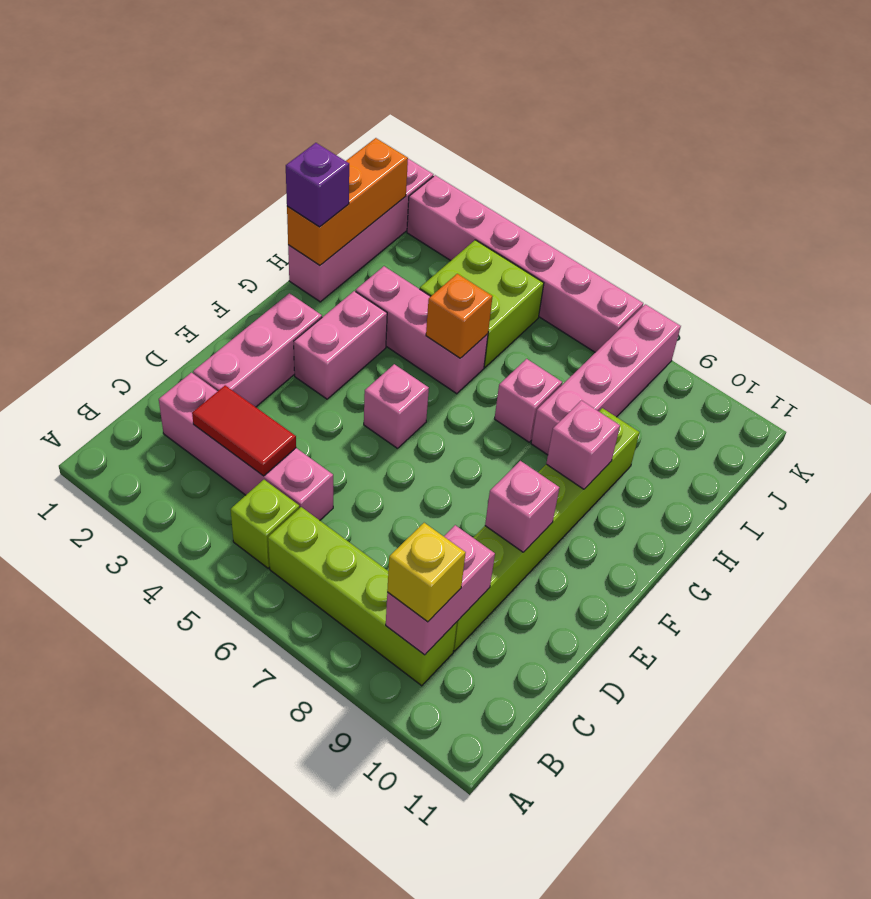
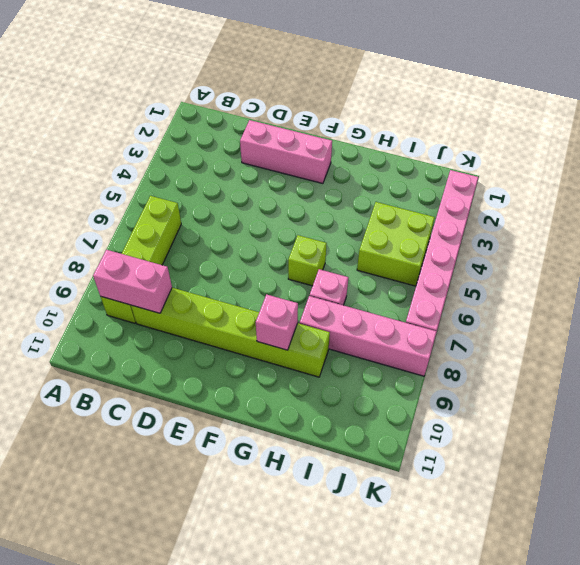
lime 1x1 brick [288,235,327,286] -> lime 1x1 brick moved to [230,480,299,568]
none -> pink 1x4 brick [159,373,333,520]
none -> pink 1x2 brick [294,291,387,399]
none -> pink 1x1 brick [364,364,429,448]

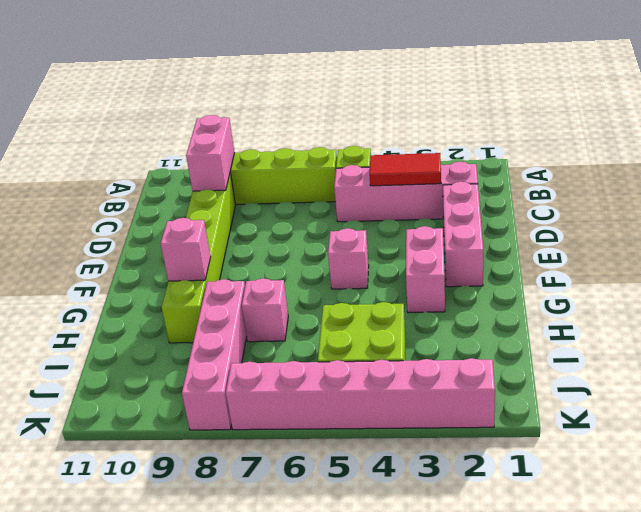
none -> pink 1x4 brick [288,159,433,302]
none -> pink 1x3 brick [356,266,488,394]
none -> pink 1x1 brick [485,461,559,552]

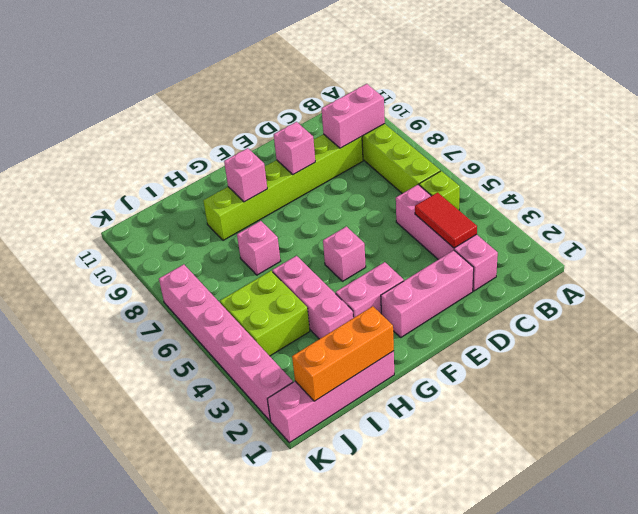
none -> pink 1x4 brick [531,304,681,455]
none -> orange 1x1 brick [426,274,493,358]
none -> yellow 1x1 brick [387,523,466,622]

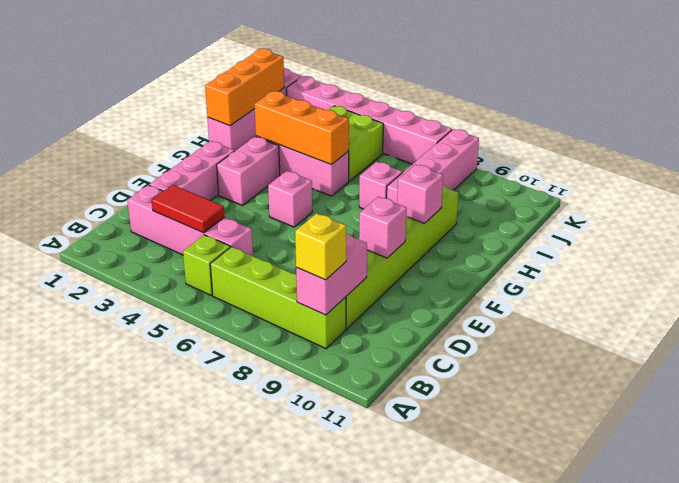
orange 1x3 brick [254,91,349,165] -> orange 1x1 brick [426,274,493,358]
none -> purple 1x1 brick [286,143,349,227]

